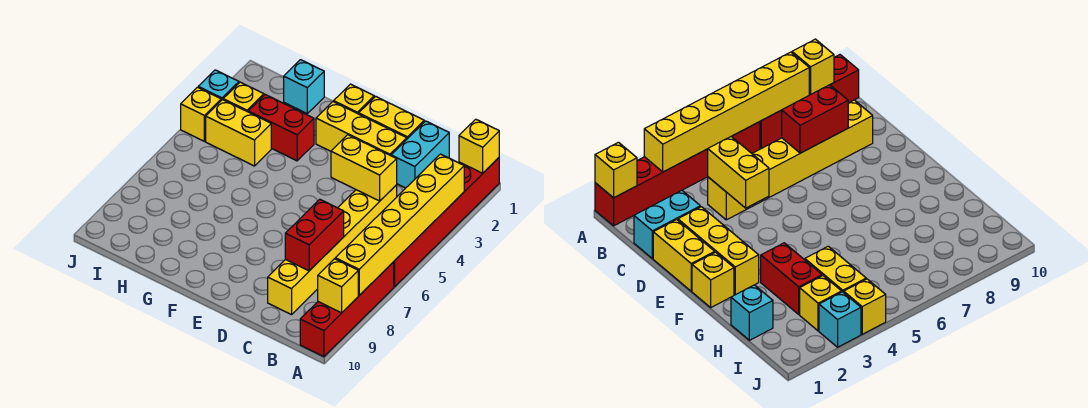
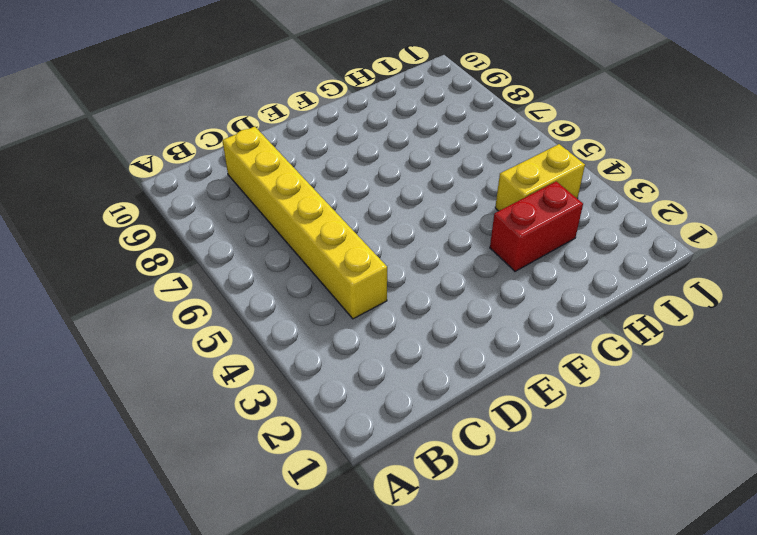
none -> red 1x6 brick [394,158,499,287]
none -> red 1x4 brick [300,262,394,357]
none -> cyan 1x2 brick [391,121,449,188]

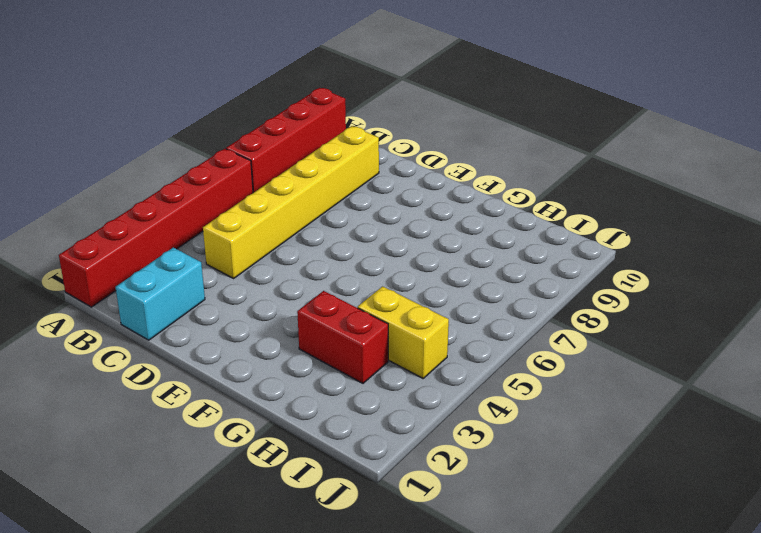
none -> yellow 1x2 brick [359,96,424,139]
none -> yellow 1x3 brick [316,102,407,156]
none -> yellow 1x1 brick [334,84,374,114]

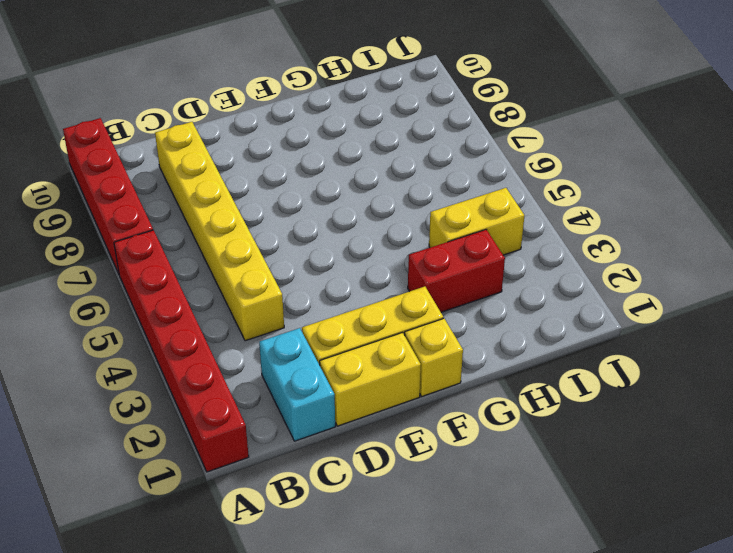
none -> cyan 1x1 brick [284,60,324,113]
none -> yellow 1x1 brick [223,82,264,112]
none -> cyan 1x1 brick [198,70,239,100]

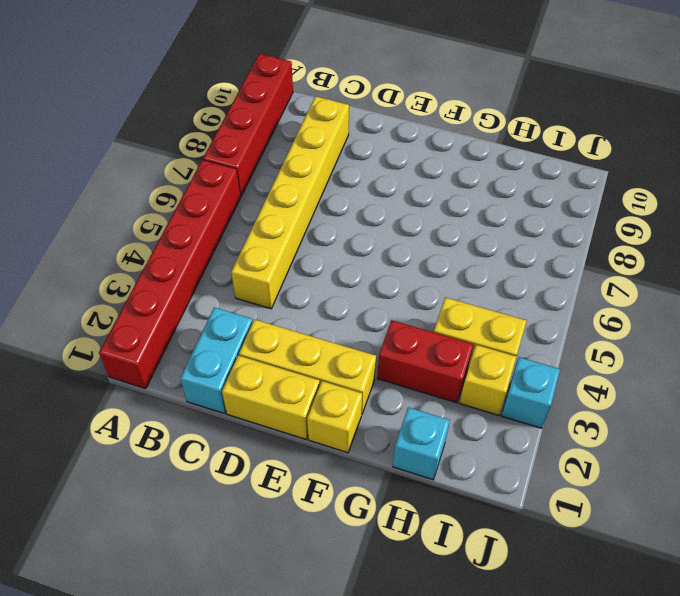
none -> yellow 1x1 brick [181,87,221,141]
none -> yellow 1x1 brick [459,119,499,173]
none -> yellow 1x6 brick [335,154,464,295]

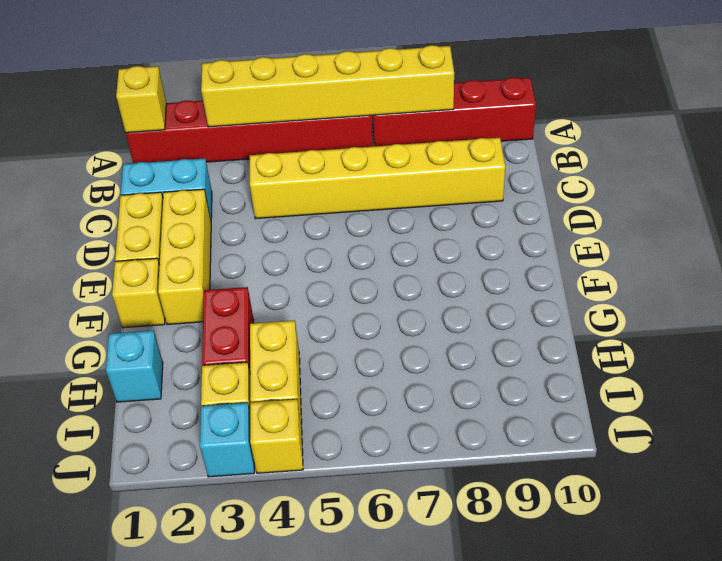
none -> yellow 1x1 brick [318,259,358,313]
none -> yellow 1x2 brick [331,135,397,201]
none -> red 1x2 brick [285,199,344,271]

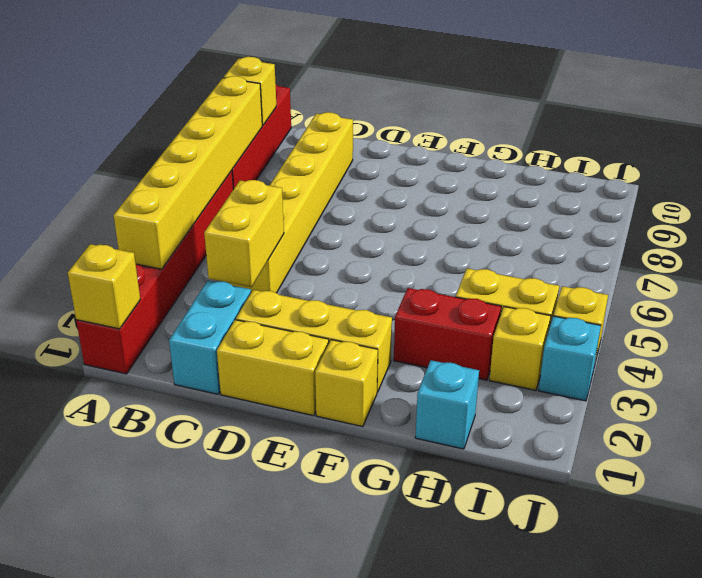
yellow 1x2 brick [204,180,284,287] -> yellow 1x2 brick turned to [331,135,397,201]
none -> red 1x2 brick [285,199,344,271]

